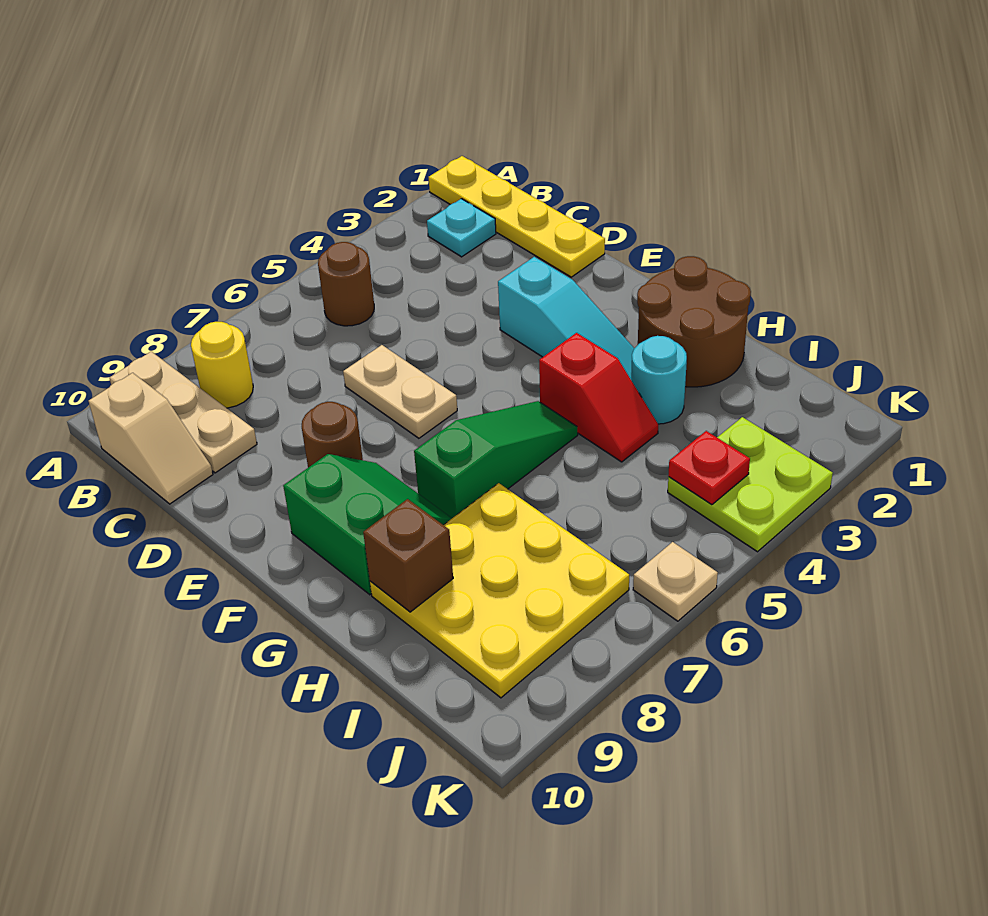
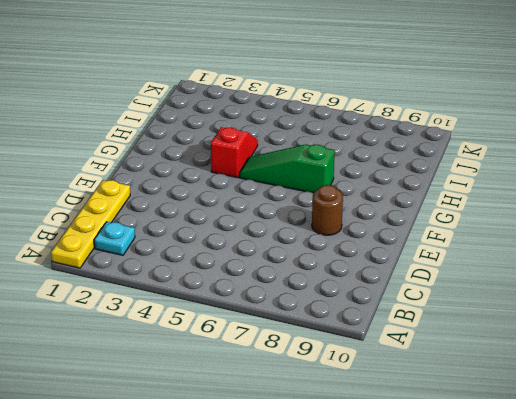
none -> tan 1x3 plate [110,352,257,473]
none -> brown 1x1 round brick [318,242,374,326]
none -> yellow 1x1 round brick [191,322,253,408]

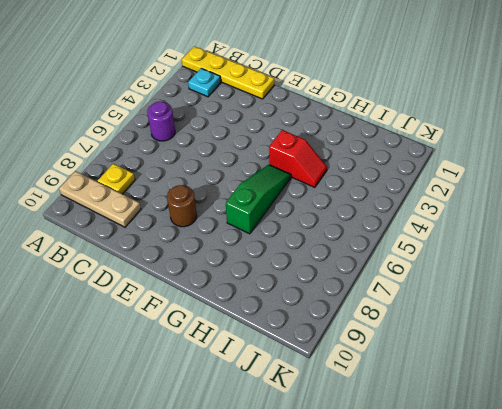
purple 1x1 round brick [147,101,175,141] -> brown 1x1 round brick [318,242,374,326]
yellow 1x1 plate [98,164,135,194] -> yellow 1x1 round brick [191,322,253,408]
none -> tan 1x2 slope [89,373,213,504]
none -> tan 1x2 plate [343,345,457,438]
none -> cyan 1x3 slope [498,257,634,379]

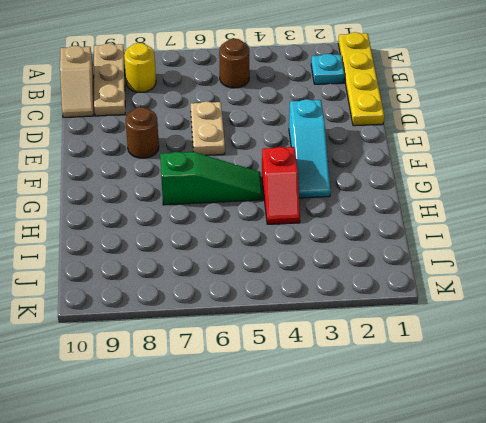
none -> green 2x2 slope [283,454,452,595]
none -> brown 2x2 round brick [637,256,751,387]
none -> cyan 1x1 round brick [631,336,687,424]

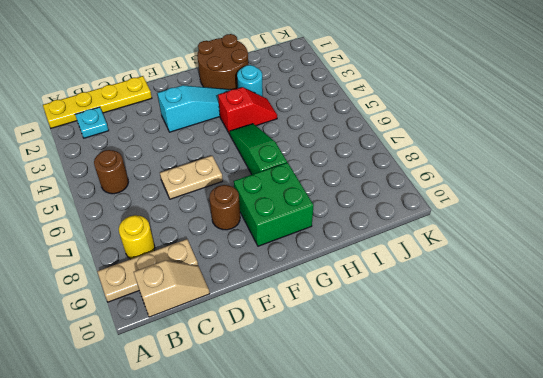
green 2x2 brick [234,163,314,246] -> green 2x2 slope [283,454,452,595]
none -> yellow 3x3 plate [370,483,629,698]
none -> lime 2x2 plate [668,417,833,552]
none -> tan 1x1 plate [633,542,718,621]

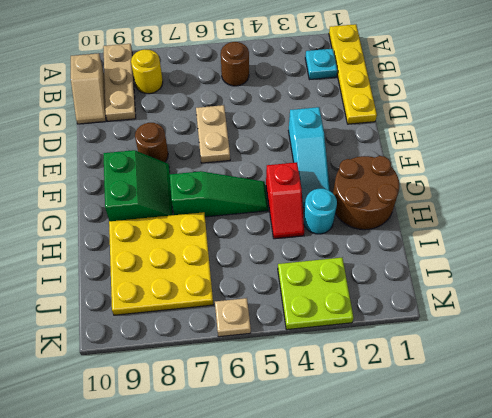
none -> brown 1x1 brick [363,499,453,612]
none -> red 1x1 plate [668,431,750,505]

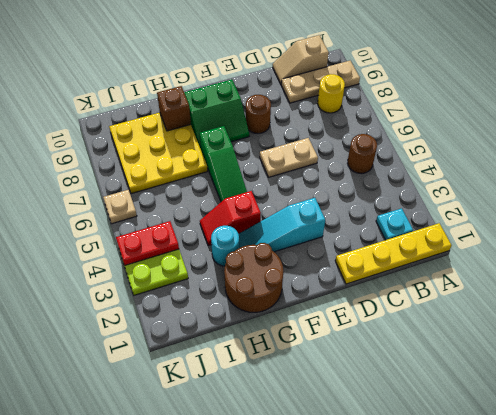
red 1x2 plate [116,221,179,266] -> red 1x1 plate [668,431,750,505]

